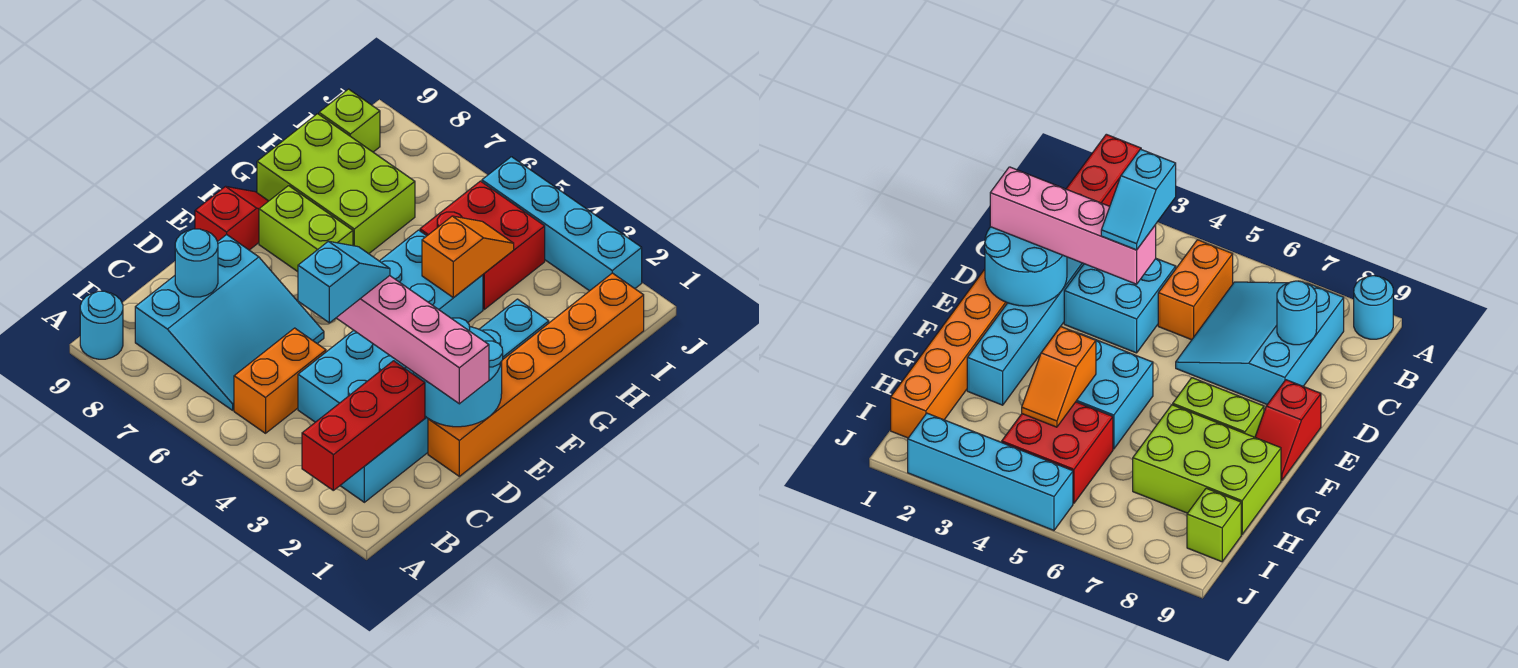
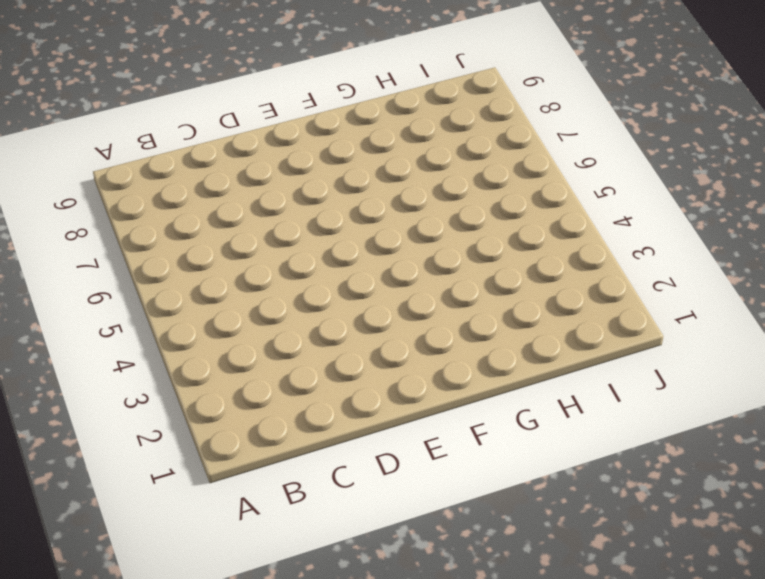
none -> cyan 1x1 round brick [80,291,123,359]
none -> cyan 1x6 brick [340,299,549,502]
none -> orange 1x2 brick [234,328,326,433]

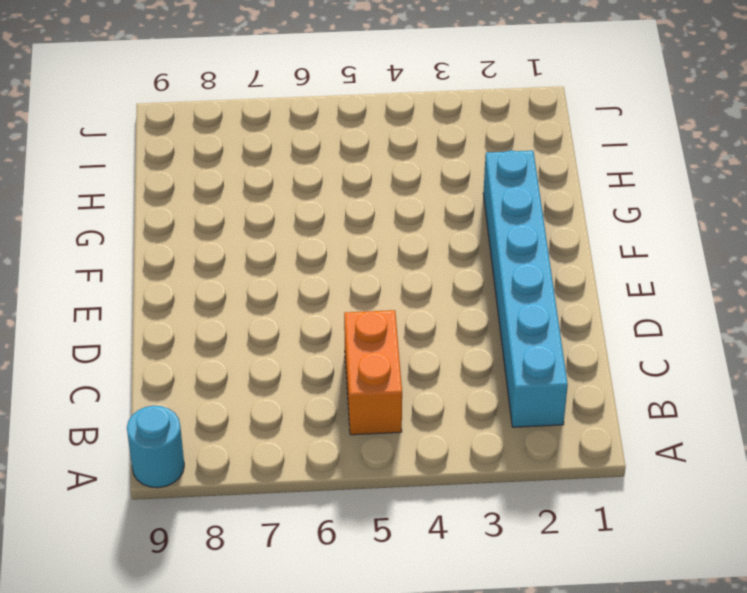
none -> cyan 3x3 slope [135,235,324,410]
none -> cyan 2x2 brick [298,330,413,422]
none -> orange 1x6 brick [428,273,644,476]

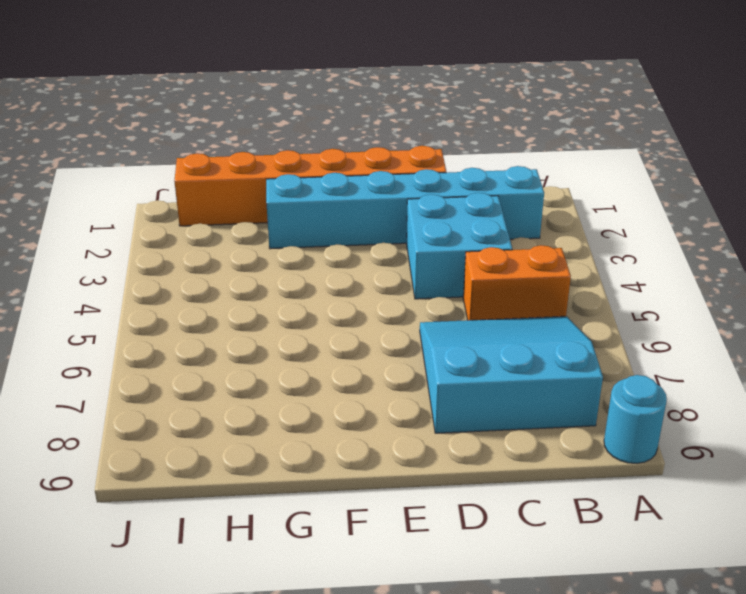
none -> red 1x2 slope [195,186,268,250]
none -> cyan 2x2 brick [380,230,483,323]
none -> lime 1x2 brick [259,186,353,272]

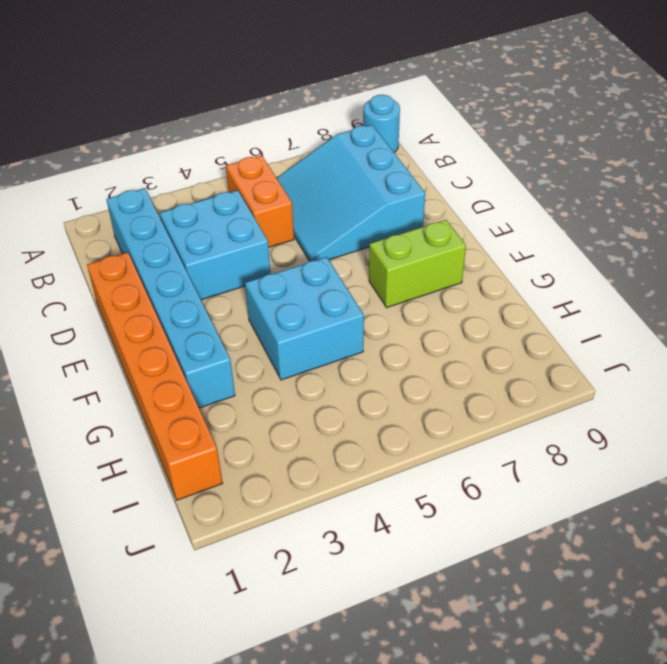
none -> red 1x2 slope [195,186,268,250]
none -> lime 2x3 brick [257,114,415,254]
none -> red 2x2 brick [420,181,545,309]

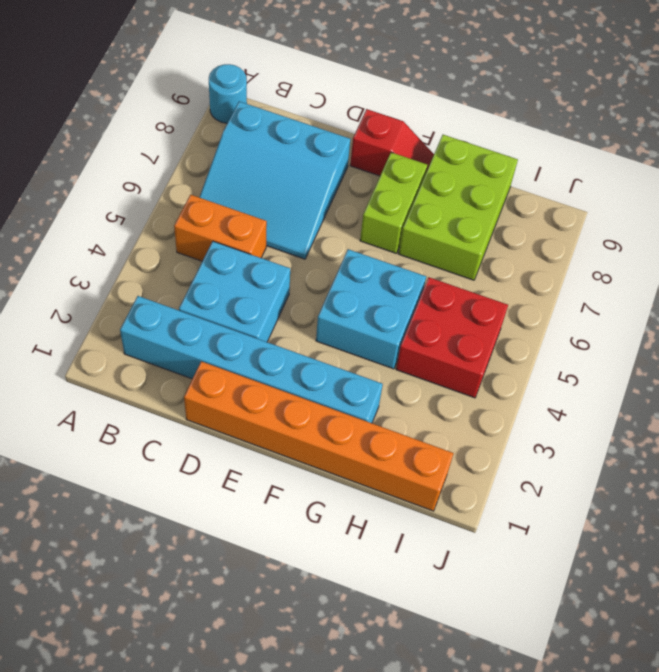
none -> lime 1x1 brick [319,89,380,152]
none -> cyan 1x4 brick [482,157,642,291]
none -> red 1x3 brick [302,361,425,490]

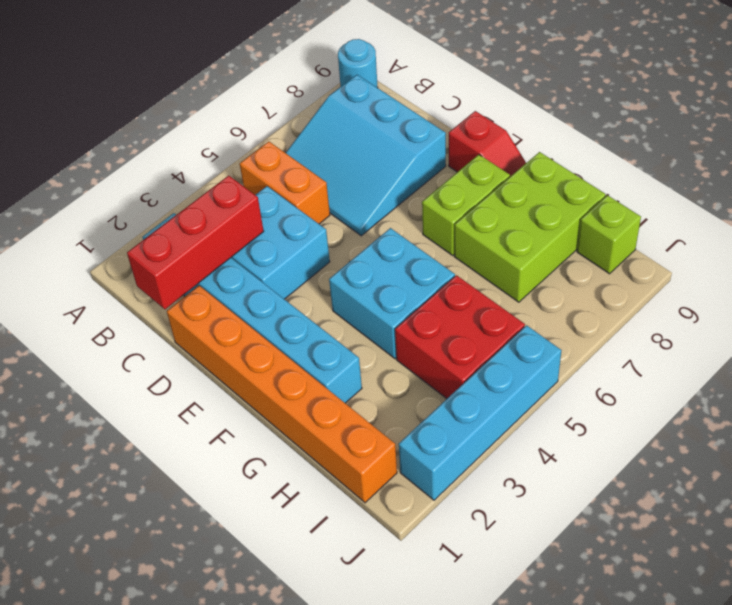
red 1x3 brick [127,175,264,309] -> red 1x3 brick turned to [302,361,425,490]
none -> cyan 1x1 round brick [175,229,218,297]
none -> cyan 2x2 round brick [413,318,503,427]
none -> orange 1x2 slope [422,216,514,298]

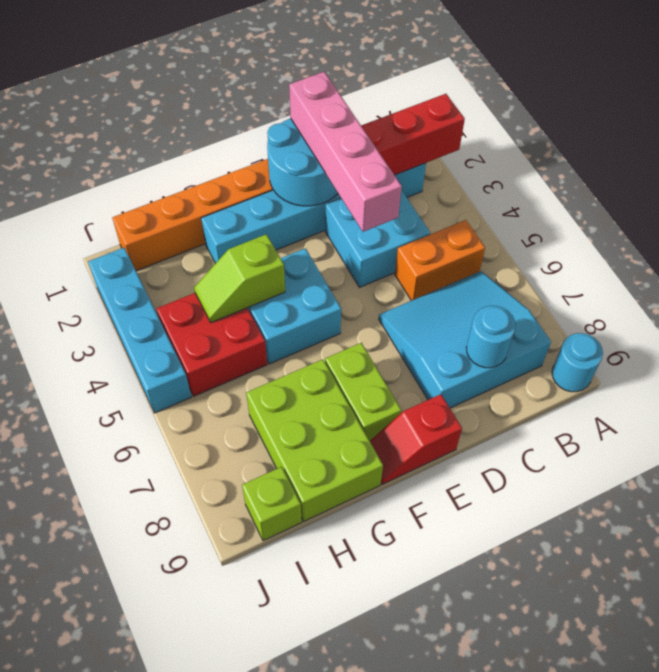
lime 1x2 slope [194,234,285,323] -> orange 1x2 slope [422,216,514,298]
none -> cyan 1x2 slope [298,241,390,323]

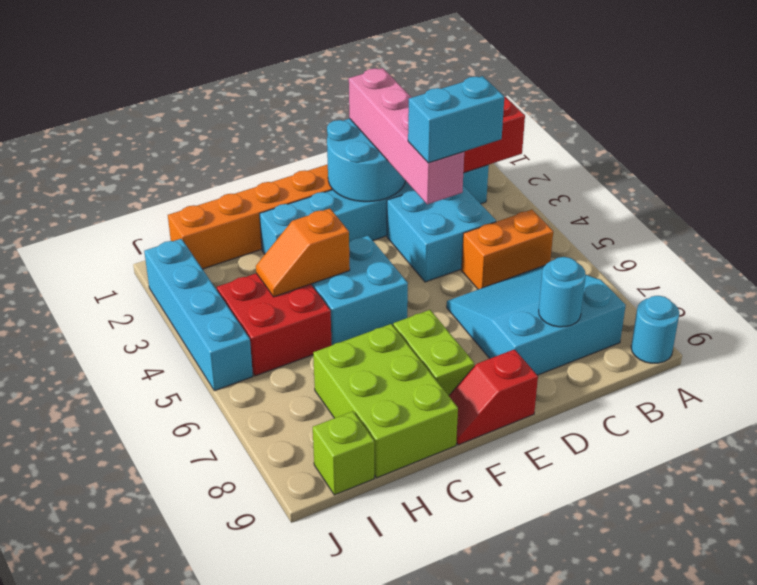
cyan 1x2 brick [408,76,504,163] -> cyan 1x2 slope [298,241,390,323]

